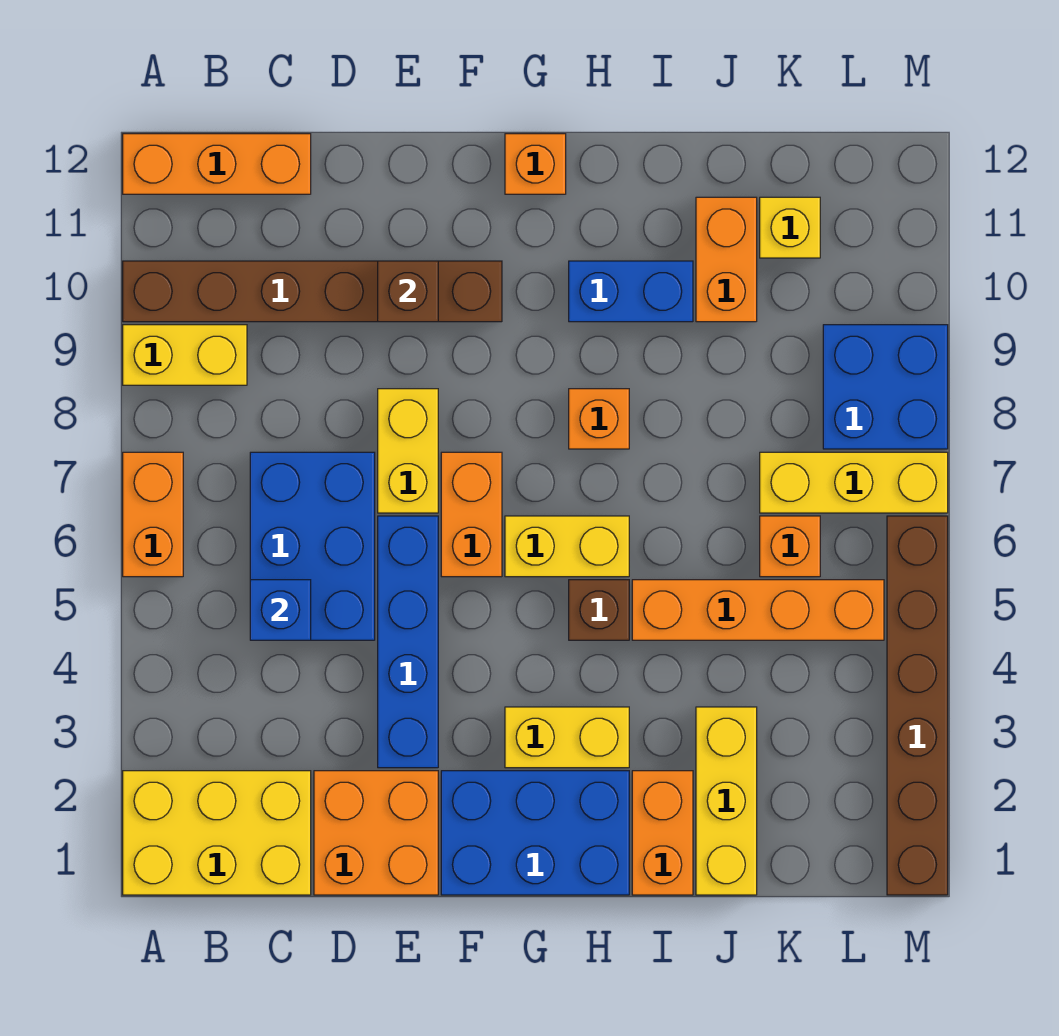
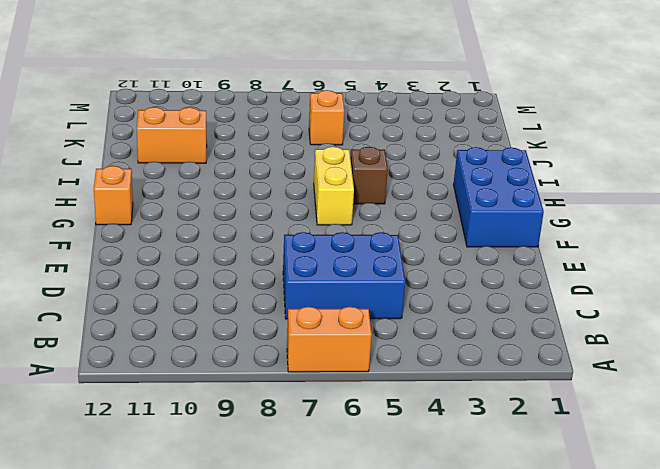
none -> yellow 2x3 brick [123,771,311,895]
none -> yellow 1x2 brick [123,325,247,385]
none -> brown 1x6 brick [123,261,502,322]

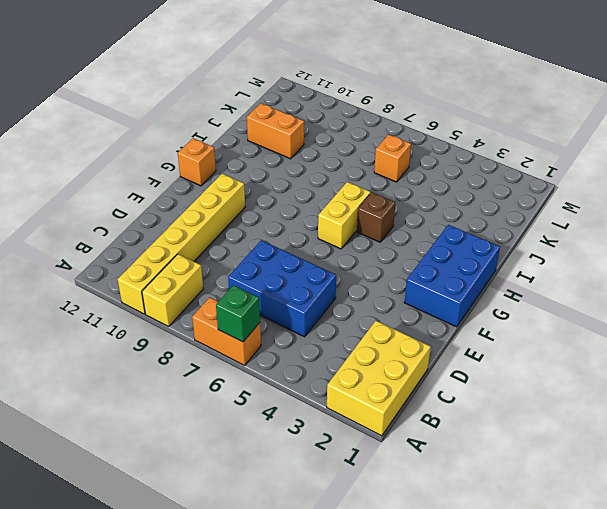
green 1x1 brick [216,285,260,342] -> none
yellow 1x6 brick [118,174,245,314] -> brown 1x6 brick [123,261,502,322]
none -> orange 1x3 brick [123,134,311,194]
none -> orange 2x2 brick [314,771,438,895]
none -> blue 1x4 brick [378,516,438,768]

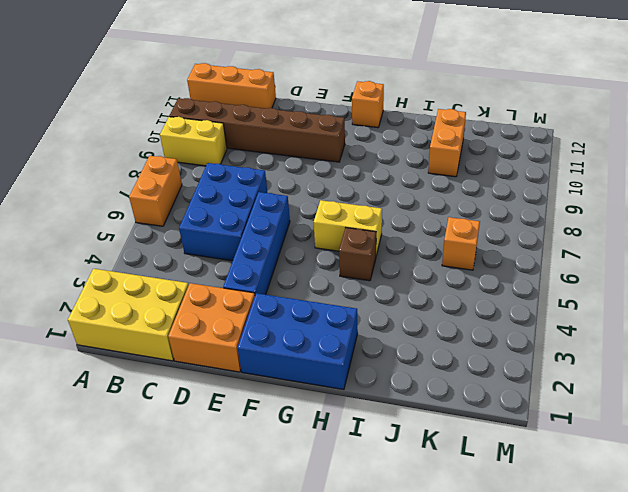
none -> yellow 1x2 brick [378,389,438,513]
none -> orange 1x2 brick [441,452,502,577]
none -> yellow 1x2 brick [505,707,629,768]

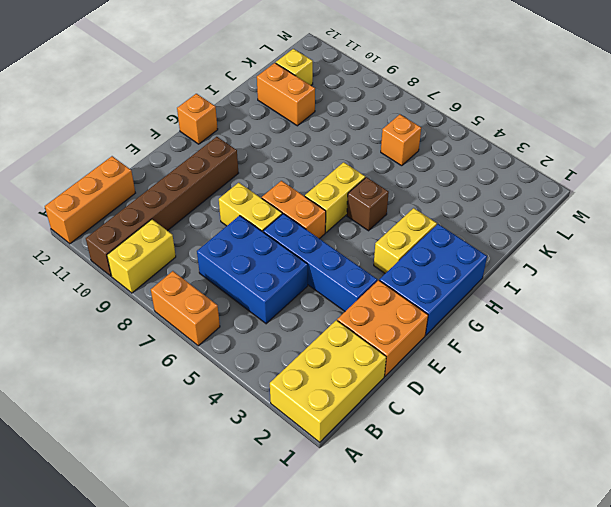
none -> orange 1x1 brick [569,389,629,449]
none -> blue 1x2 brick [569,261,693,322]
none -> orange 1x2 brick [632,771,693,895]

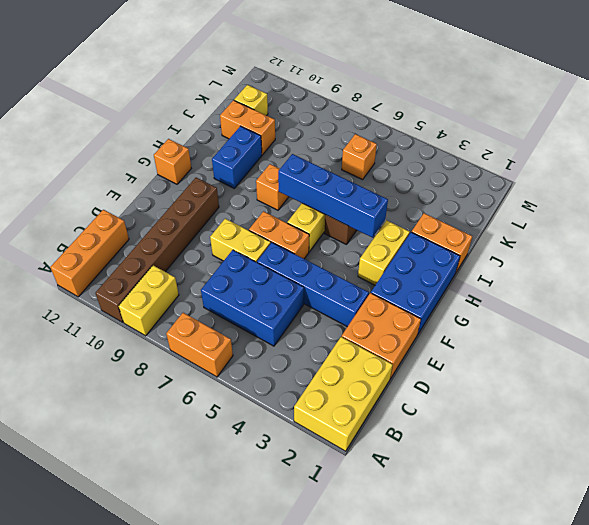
blue 1x4 brick [278,154,388,238] -> none
none -> orange 1x4 brick [632,580,884,640]
none -> yellow 1x3 brick [696,707,757,895]
none -> yellow 1x3 brick [760,452,948,513]

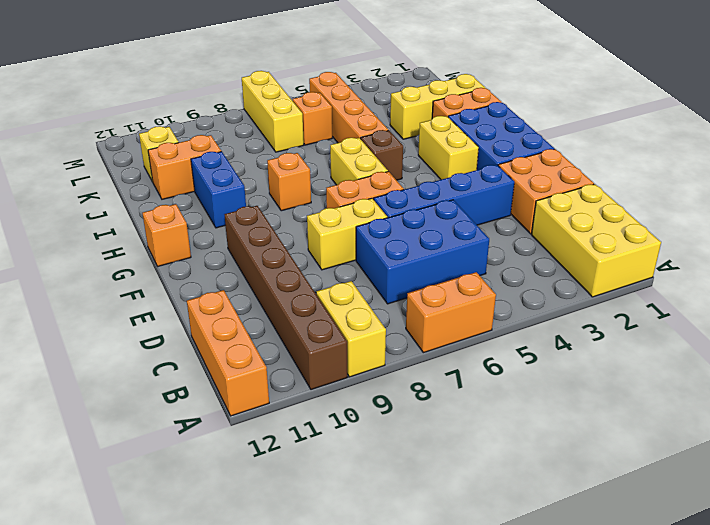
none -> blue 2x2 brick [823,325,948,449]
none -> brown 1x6 brick [887,516,948,895]
none -> blue 1x1 brick [250,580,311,640]

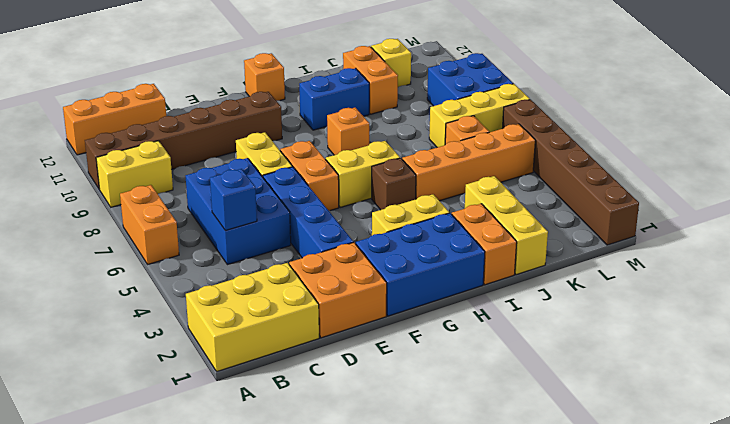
none -> brown 1x1 brick [378,261,438,322]

